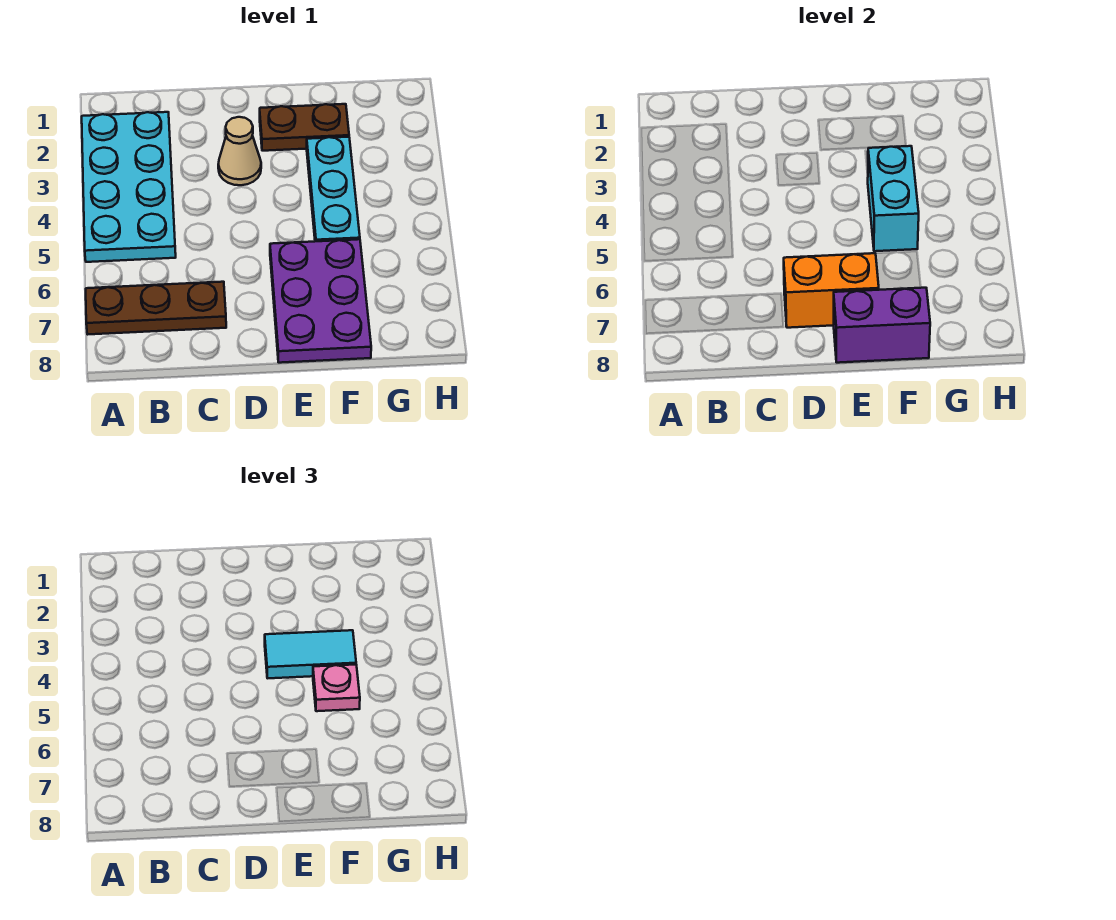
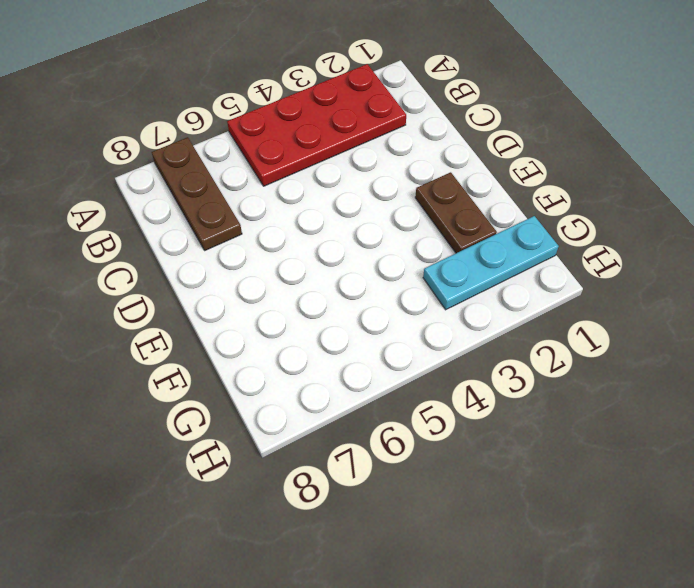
red 2x4 plate [227,64,406,186] -> cyan 2x4 plate [82,112,176,262]
cyan 1x3 plate [423,216,559,310] -> cyan 1x3 plate moved to [307,137,360,241]
none -> tan 1x1 cone [218,117,261,185]
none -> purple 2x3 plate [270,239,371,363]

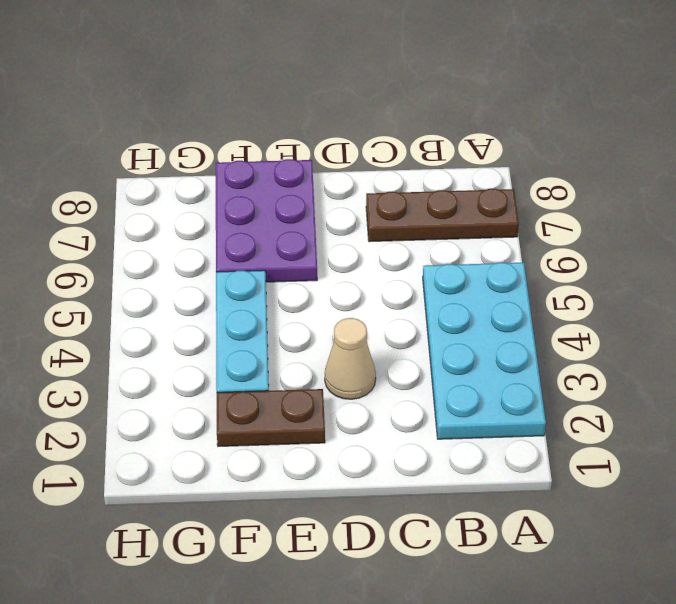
none -> orange 1x2 brick [784,253,879,328]
none -> purple 1x2 brick [834,288,930,363]

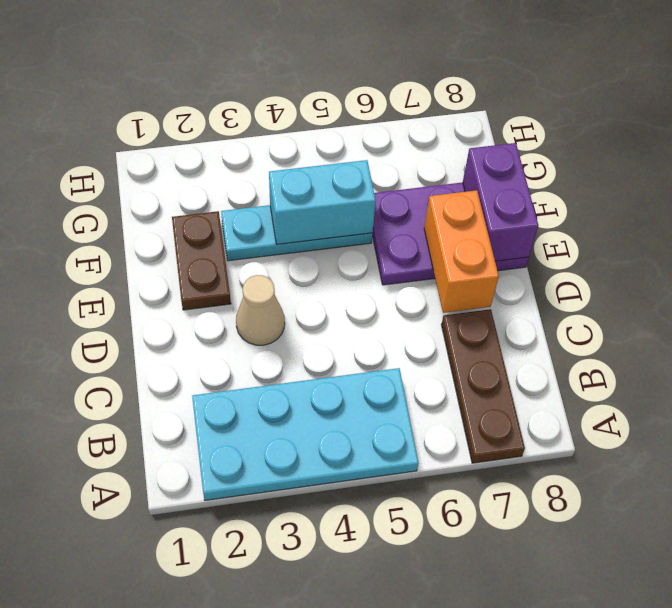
none -> cyan 1x2 tile [265,630,356,678]
none -> pink 1x1 plate [313,665,360,711]

